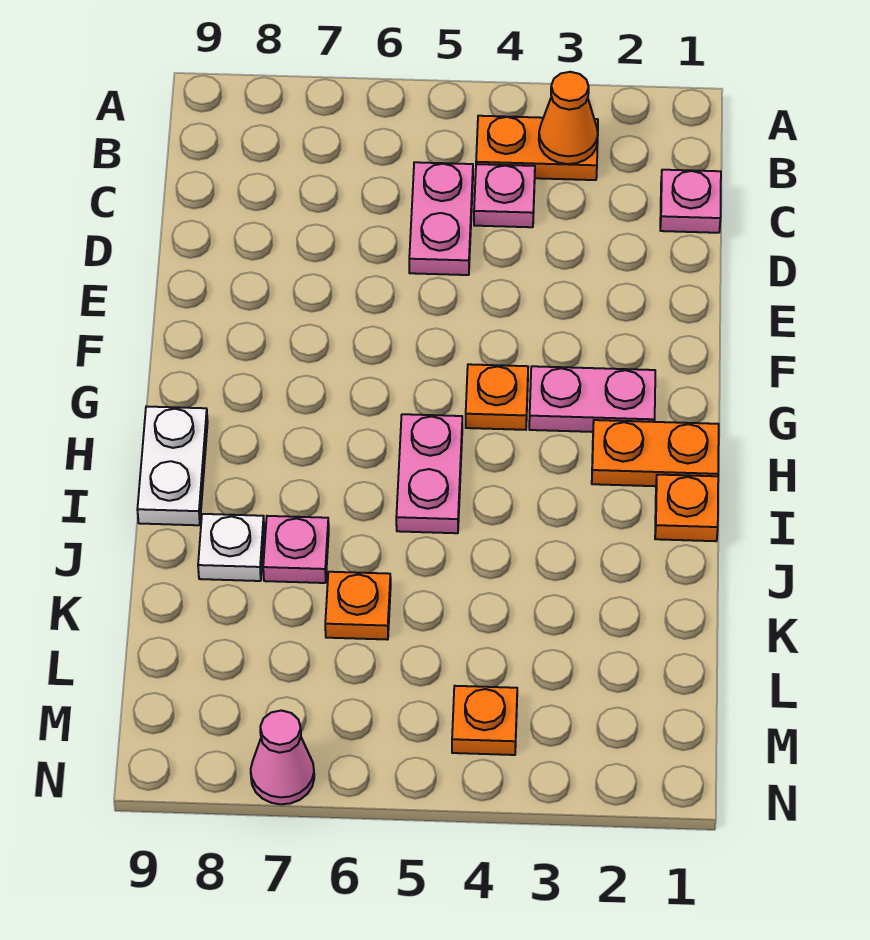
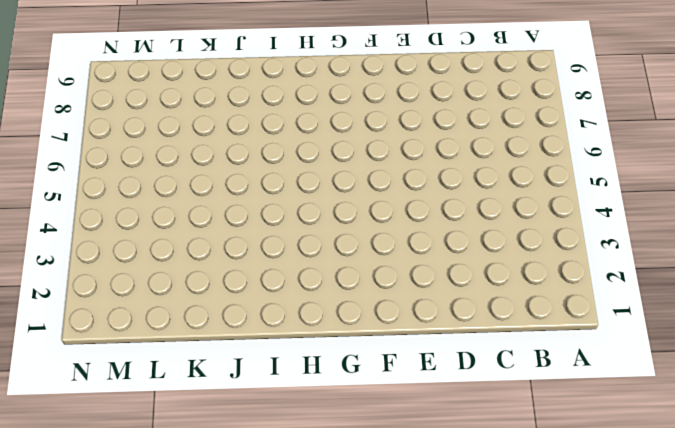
none -> orange 1x2 plate [476,116,598,180]
none -> pink 1x1 plate [660,170,721,233]
none -> pink 1x1 plate [474,164,535,227]

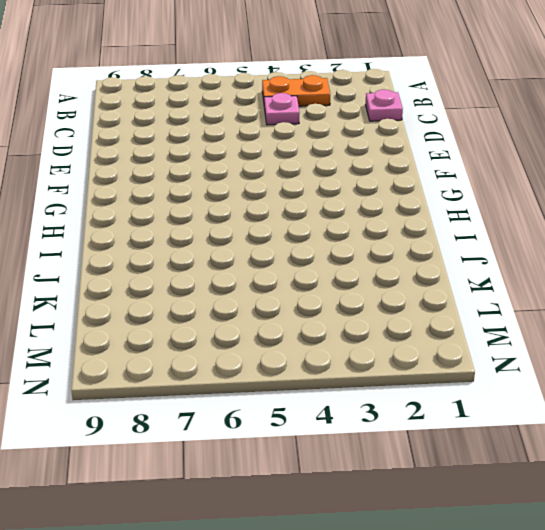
none -> pink 1x2 plate [409,162,473,275]
none -> pink 1x2 plate [529,366,655,432]
none -> orange 1x1 plate [466,364,528,430]

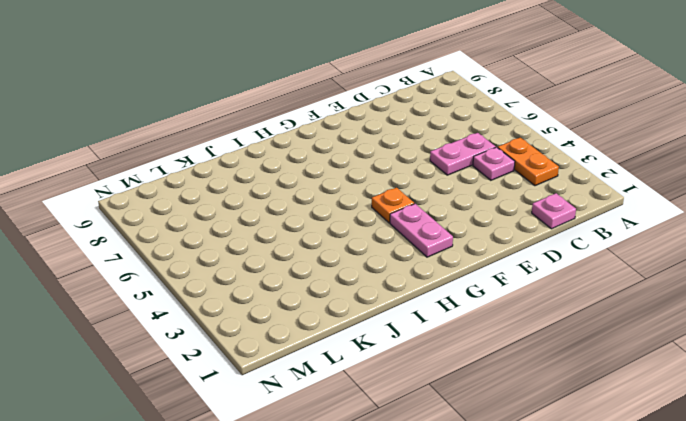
none -> orange 1x2 plate [592,420,719,486]
none -> pink 1x2 plate [396,414,462,533]
none -> white 1x2 plate [137,406,208,525]

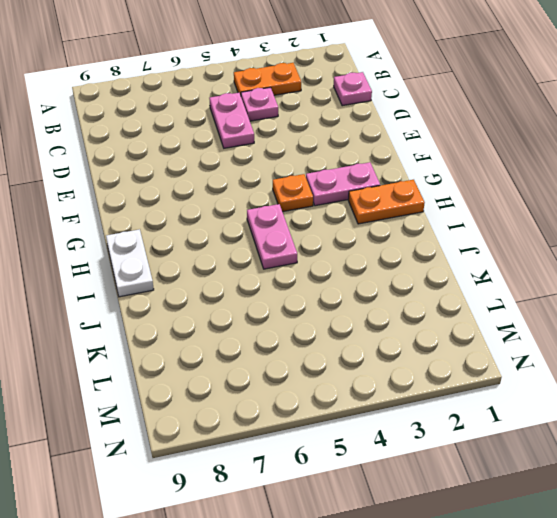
none -> orange 1x1 plate [655,475,718,541]
none -> pink 1x1 plate [263,516,329,583]
none -> white 1x1 plate [198,514,264,581]

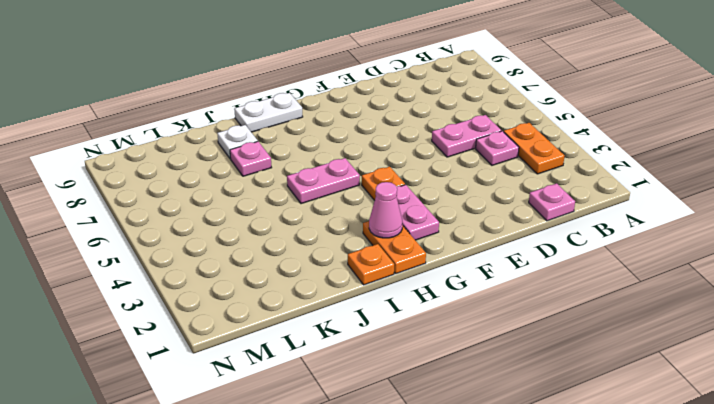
pink 1x1 cone [369,182,402,238] -> pink 1x1 cone moved to [251,711,314,804]
none -> orange 1x1 plate [325,572,391,640]
none -> orange 1x1 plate [452,686,517,755]
none -> orange 1x1 cone [539,72,598,164]

